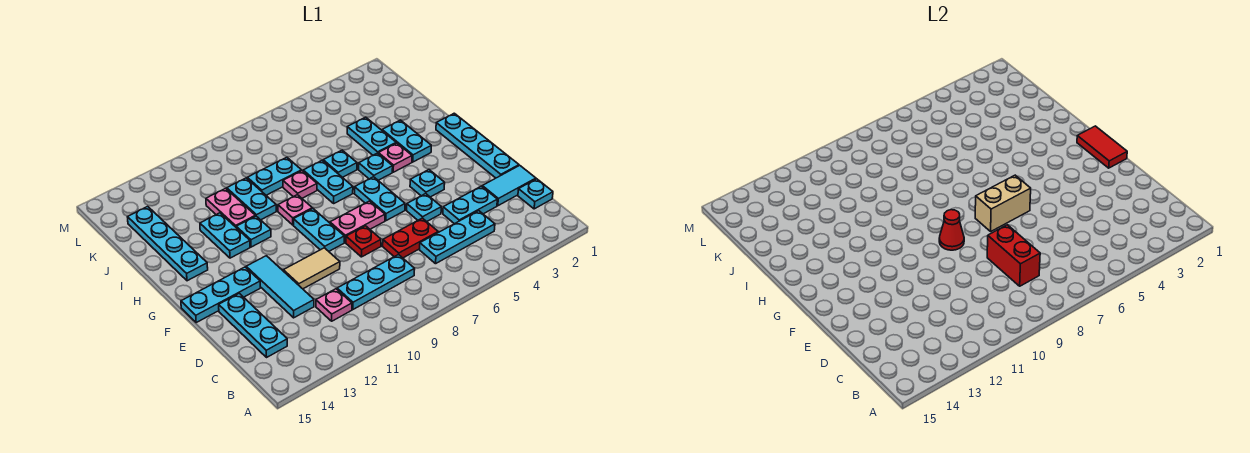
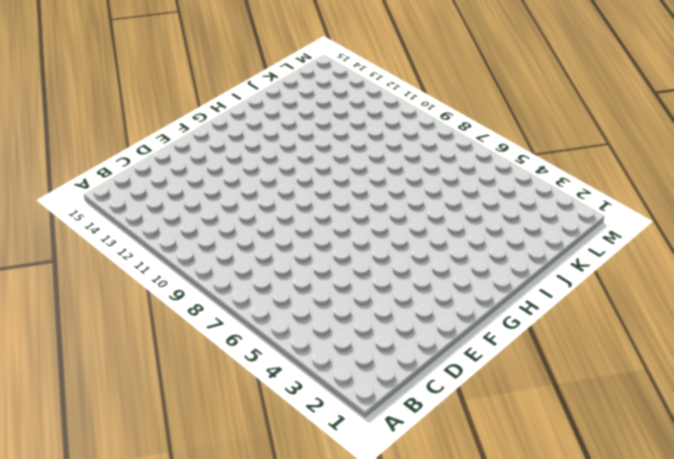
none -> cyan 1x1 plate [518,179,553,209]
none -> cyan 1x3 plate [420,211,495,264]
none -> cyan 1x3 plate [337,254,415,309]
none -> pink 1x1 plate [316,289,352,321]

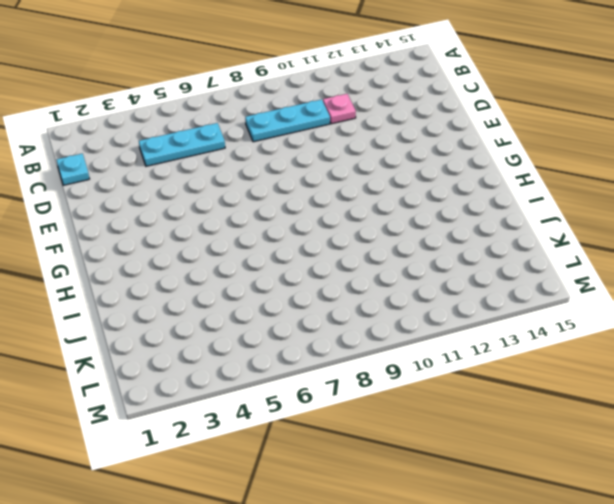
none -> cyan 1x3 plate [219,293,287,357]
none -> cyan 1x2 tile [482,165,536,206]
none -> cyan 1x2 plate [443,186,497,224]
none -> red 1x2 plate [383,218,438,258]

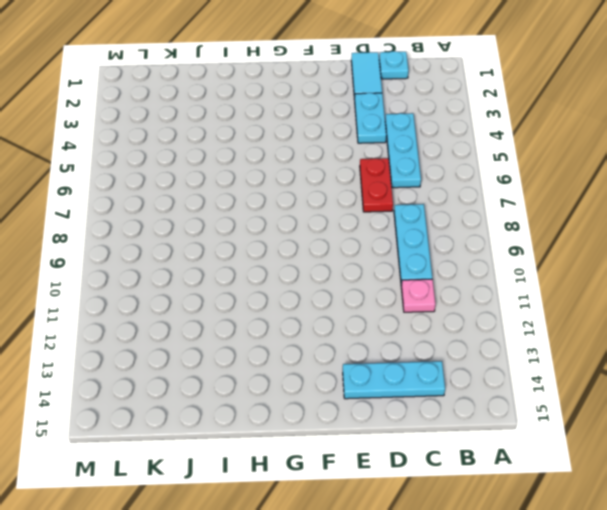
none -> cyan 1x3 tile [246,256,314,318]
none -> cyan 1x4 plate [436,113,519,178]
none -> cyan 1x1 plate [407,194,441,222]
none -> red 1x1 plate [346,226,381,257]

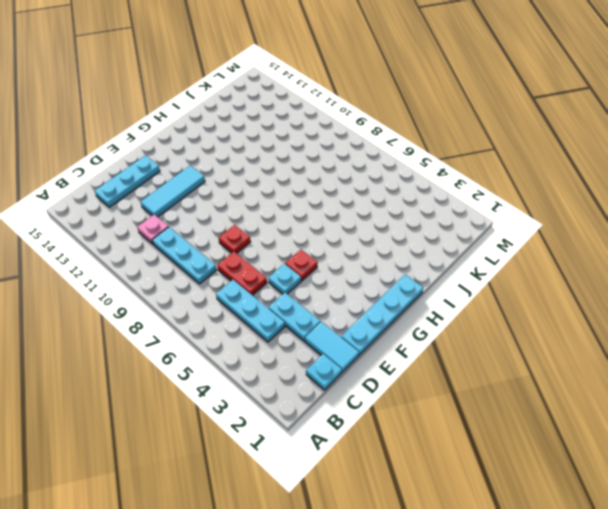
red 1x1 plate [285,250,318,281] -> none
none -> tan 1x2 tile [283,248,340,289]
none -> cyan 1x1 plate [410,170,445,197]
none -> cyan 1x2 plate [354,177,405,221]
none -> pink 1x2 plate [330,201,385,242]

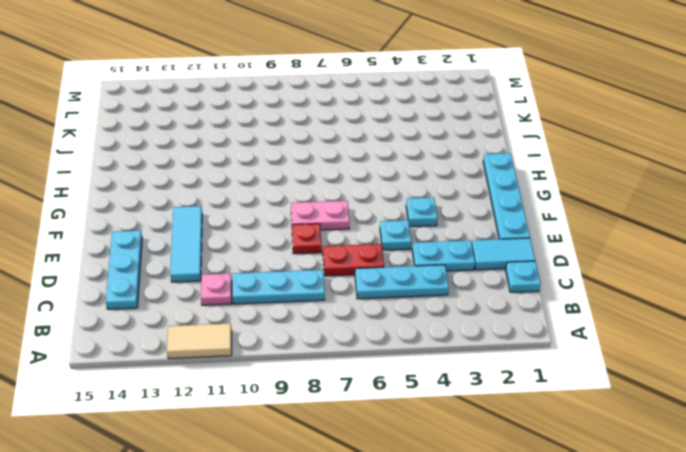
tan 1x2 tile [167,323,232,359] -> tan 1x2 tile moved to [283,248,340,289]
none -> cyan 1x2 plate [354,177,405,221]
none -> cyan 1x2 plate [294,209,344,251]
none -> cyan 1x3 plate [181,267,260,323]
none -> cyan 1x2 plate [382,120,431,162]

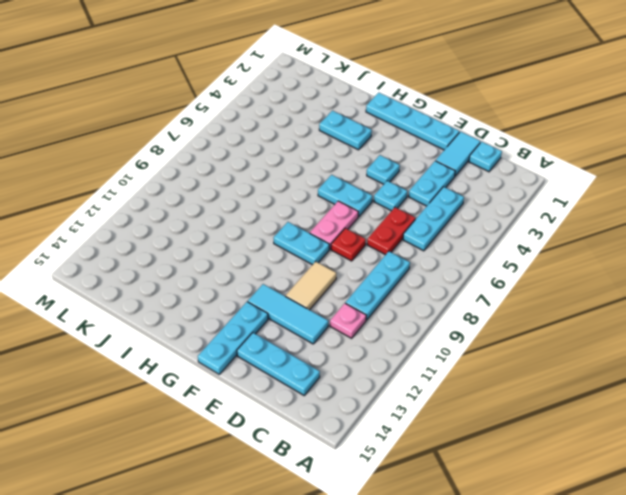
none -> pink 1x1 plate [378,143,412,172]
none -> cyan 1x1 plate [359,153,393,180]
none -> cyan 1x2 plate [303,160,353,203]
none -> pink 1x1 plate [278,195,312,225]

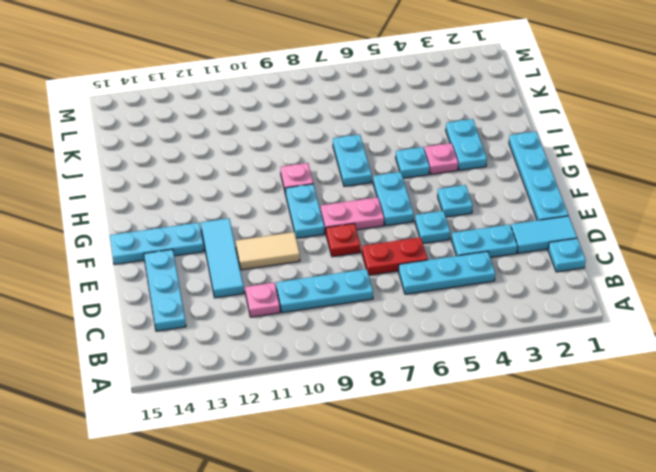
none -> cyan 1x1 plate [236,216,271,247]
none -> cyan 1x2 plate [200,213,250,258]
none -> cyan 1x4 plate [128,206,208,281]
none -> cyan 1x2 plate [347,117,396,155]

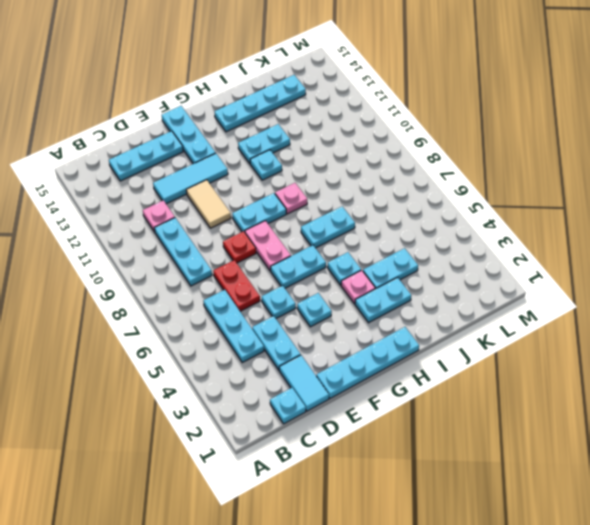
none -> cyan 1x1 plate [323,150,357,177]
none -> pink 1x1 plate [283,171,317,198]
none -> cyan 1x2 plate [227,178,276,220]
none -> pink 1x2 plate [206,188,255,227]

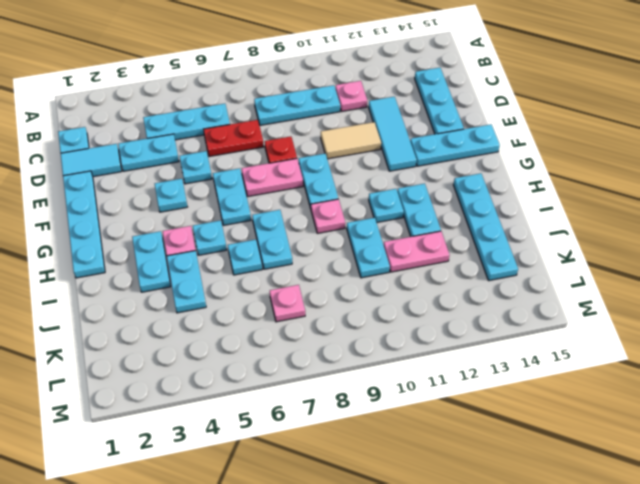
pink 1x2 plate [384,231,450,272] -> pink 1x2 plate turned to [206,188,255,227]
pink 1x1 plate [270,285,305,322] -> pink 1x1 plate moved to [283,171,317,198]
none -> cyan 1x2 plate [247,157,302,195]
none -> red 1x2 brick [987,225,1040,286]
none -> red 1x2 tile [1077,126,1127,168]
none -> tan 1x2 brick [975,175,1031,231]

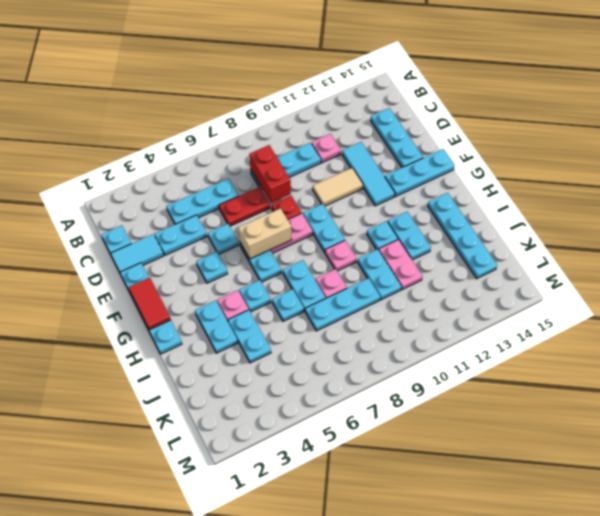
cyan 1x3 plate [305,278,380,331] -> cyan 1x2 plate [247,157,302,195]
none -> red 1x1 cone [939,210,964,250]

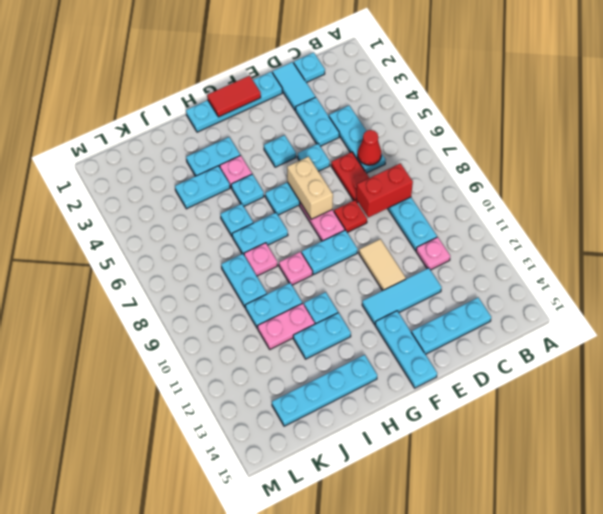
red 1x1 cone [358,130,381,165] -> red 1x1 cone moved to [939,210,964,250]

